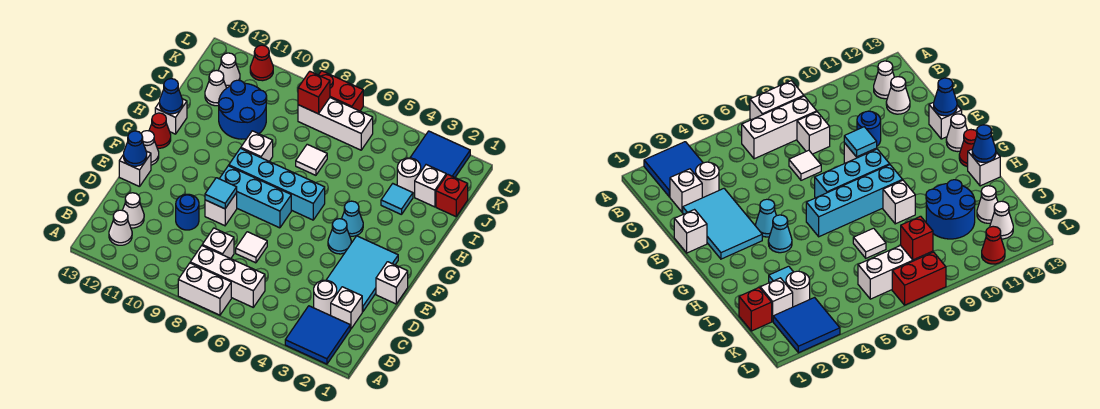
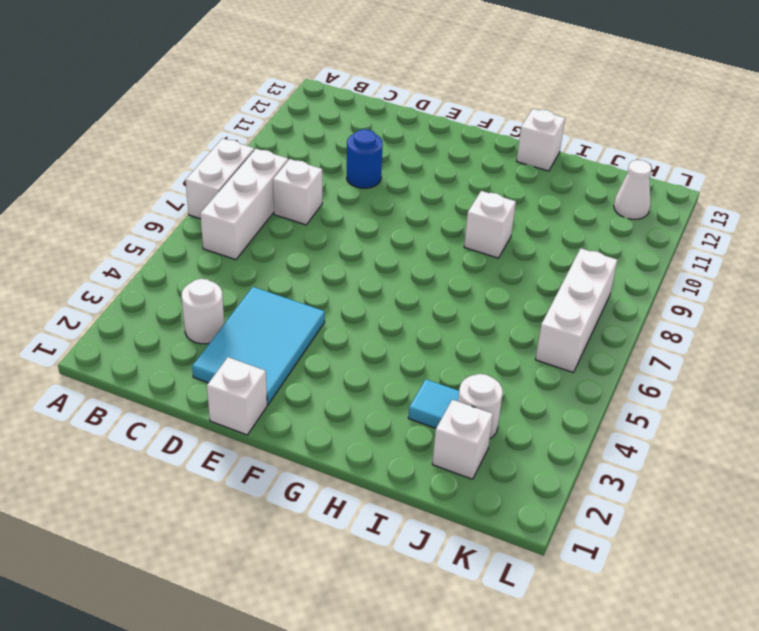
cyan 2x3 tile [192,287,325,405] -> cyan 2x3 tile turned to [327,236,398,312]
none -> blue 2x2 tile [285,306,350,364]
none -> white 1x1 cone [109,210,132,245]
none -> white 1x1 brick [331,287,362,329]
none -> white 1x1 cone [122,193,144,228]

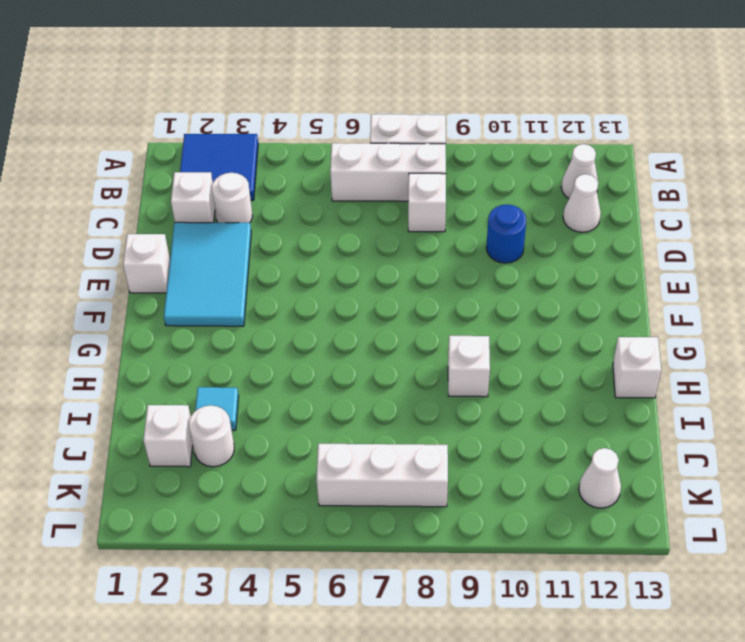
none -> white 1x1 tile [236,232,267,263]
none -> white 1x1 brick [205,193,237,226]
none -> white 1x1 brick [119,151,151,187]
none -> cyan 1x1 cone [328,219,351,254]

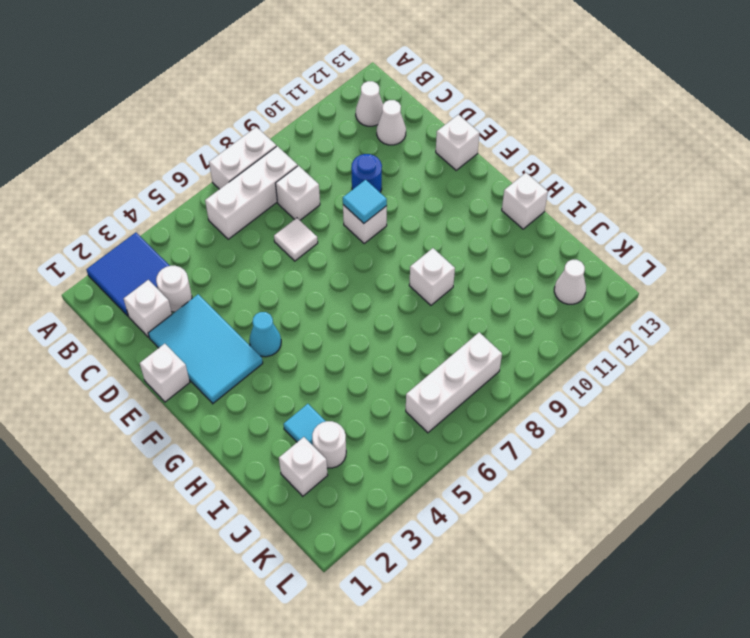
none -> cyan 1x3 brick [219,166,291,228]
none -> white 1x1 cone [141,131,159,165]
none -> cyan 1x1 cone [342,201,363,236]
none -> cyan 1x4 brick [229,148,325,220]

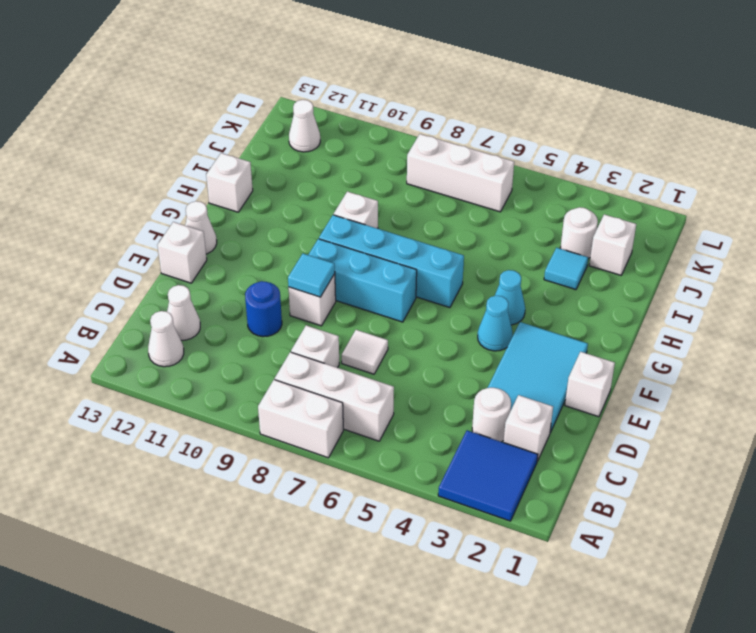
none -> red 1x1 cone [149,113,171,148]
none -> white 1x1 tile [296,144,327,175]
none -> blue 2x2 round brick [219,80,267,139]
none -> red 1x1 brick [436,174,468,217]

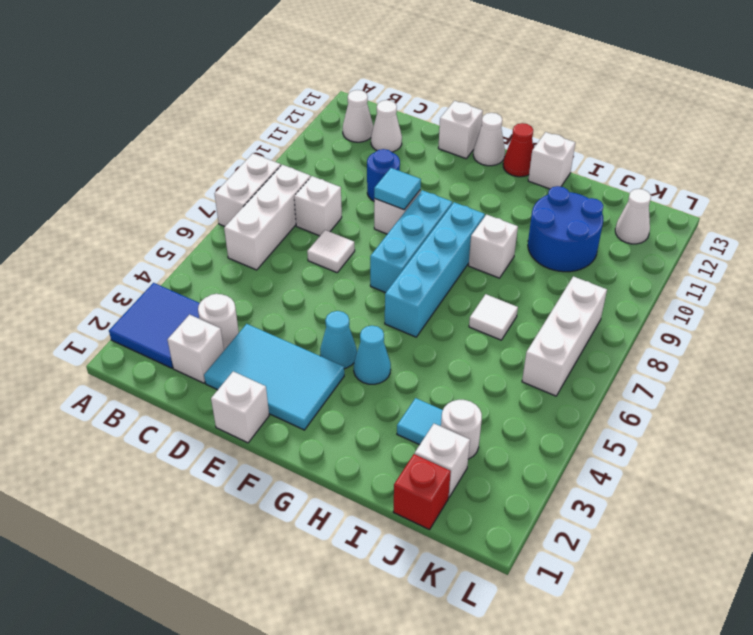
none -> white 1x1 cone [205,70,226,106]
none -> blue 2x2 tile [410,131,470,177]
none -> red 1x2 brick [319,71,363,111]
none -> red 1x1 cone [250,45,273,81]

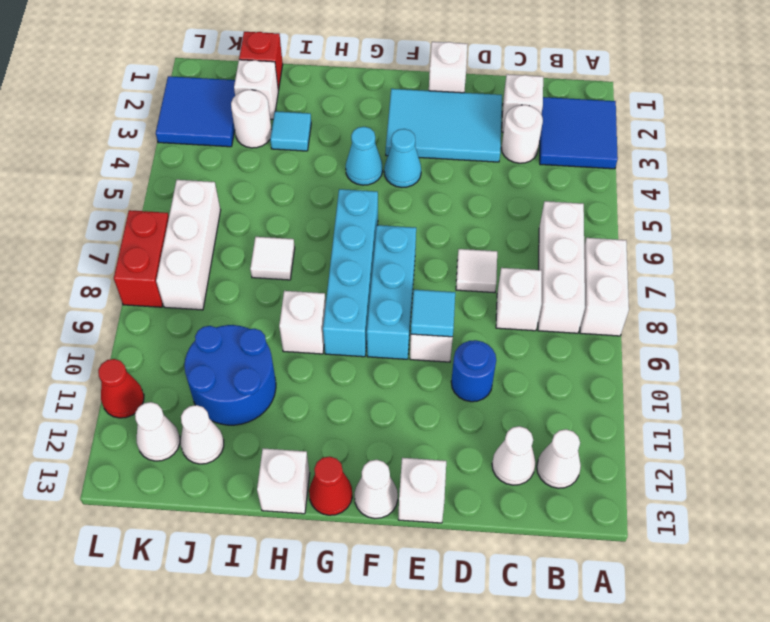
none -> blue 1x1 cone [124,131,147,166]
none -> blue 1x1 cone [160,79,183,114]
none -> red 1x1 brick [298,71,330,114]

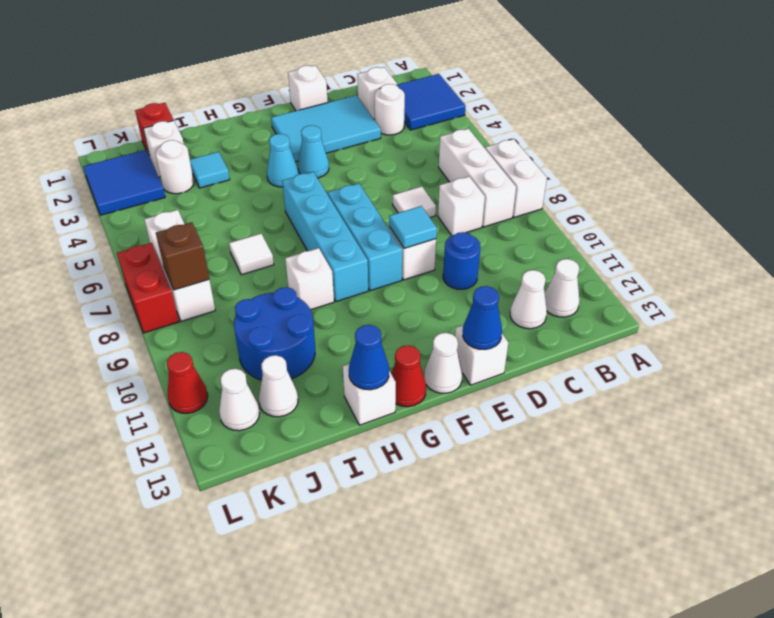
brown 1x1 brick [156,222,209,290] -> red 1x1 brick [298,71,330,114]

